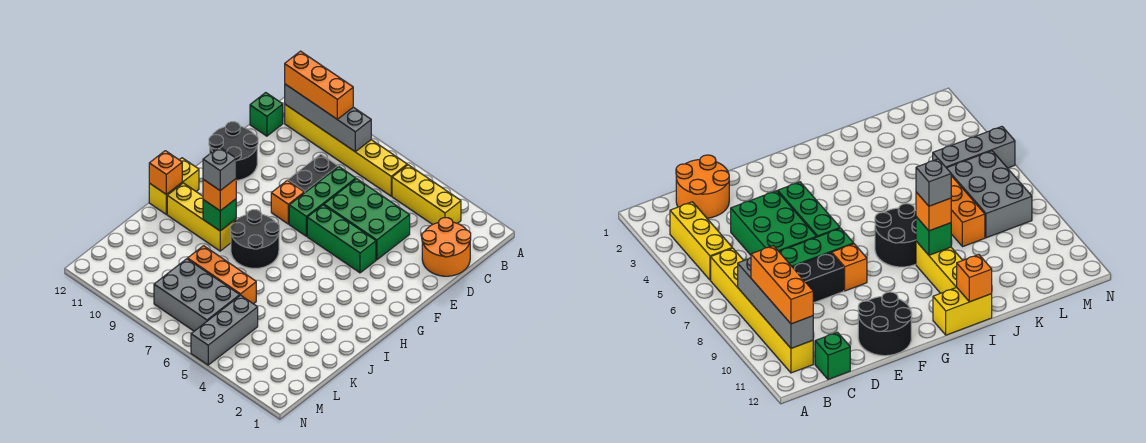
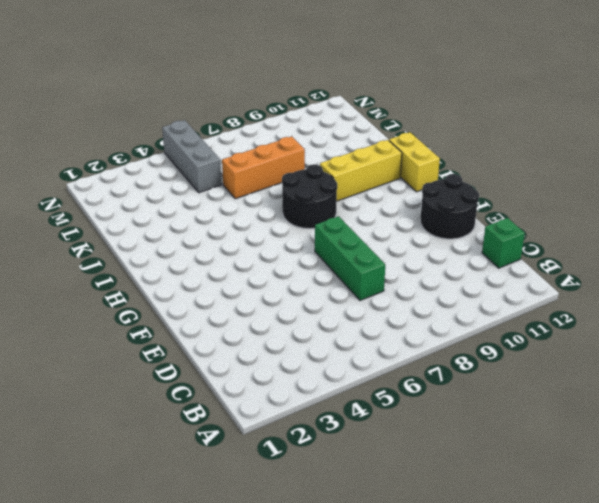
none -> yellow 1x3 brick [392,165,461,225]
none -> yellow 1x6 brick [285,104,407,196]
none -> orange 2x2 round brick [422,218,471,276]

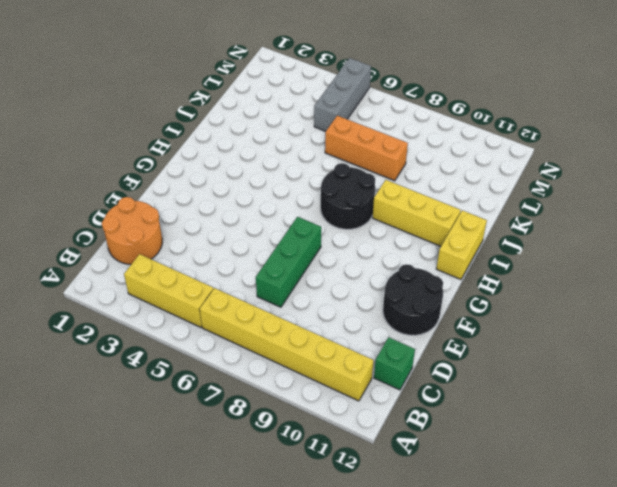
none -> green 2x3 brick [324,179,410,260]
none -> black 1x2 brick [288,154,338,193]
none -> green 1x3 brick [307,205,376,273]

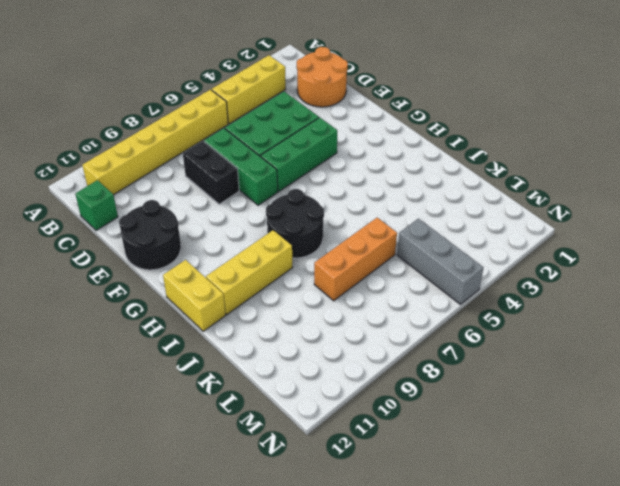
none -> orange 1x1 brick [271,180,304,224]
none -> grey 2x3 brick [154,259,240,331]
none -> grey 1x4 brick [285,84,371,152]

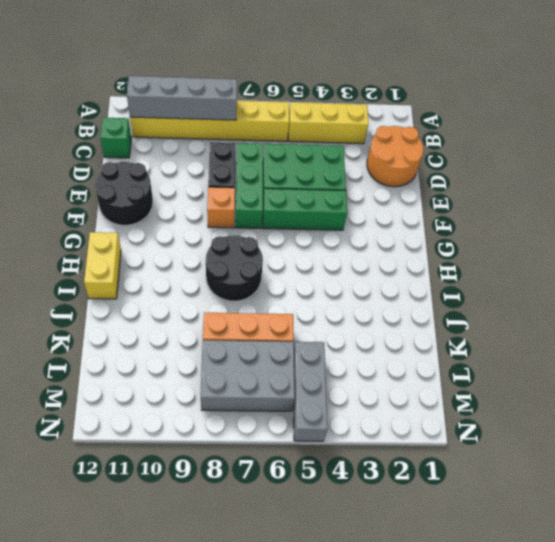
none -> yellow 1x3 brick [167,183,236,251]
none -> green 1x1 brick [203,199,236,231]
none -> orange 1x1 brick [149,151,182,194]

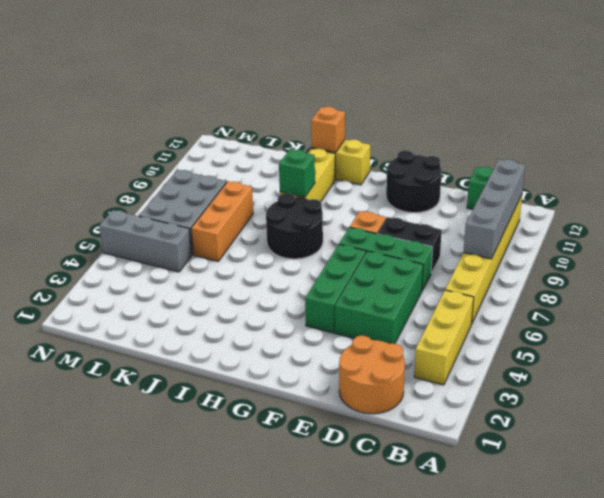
none -> orange 1x3 brick [285,51,353,119]
none -> orange 1x1 brick [203,179,236,211]
none -> grey 1x1 brick [203,147,236,190]

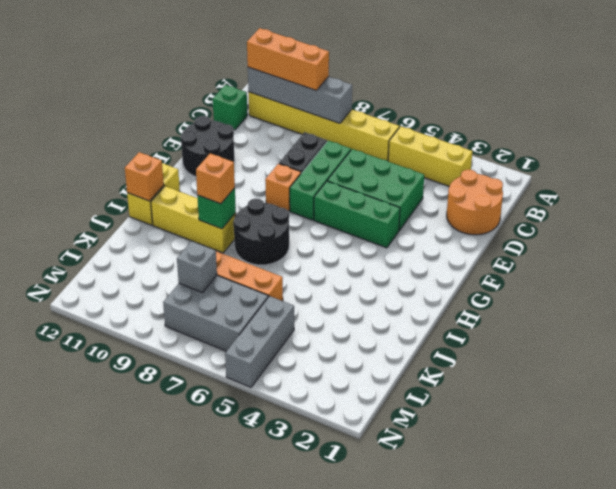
grey 1x1 brick [177,241,217,293] -> grey 1x1 brick moved to [203,147,236,190]

